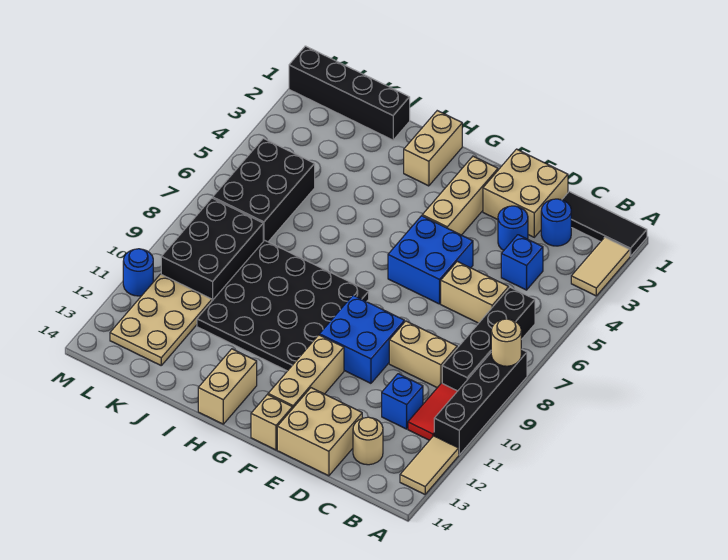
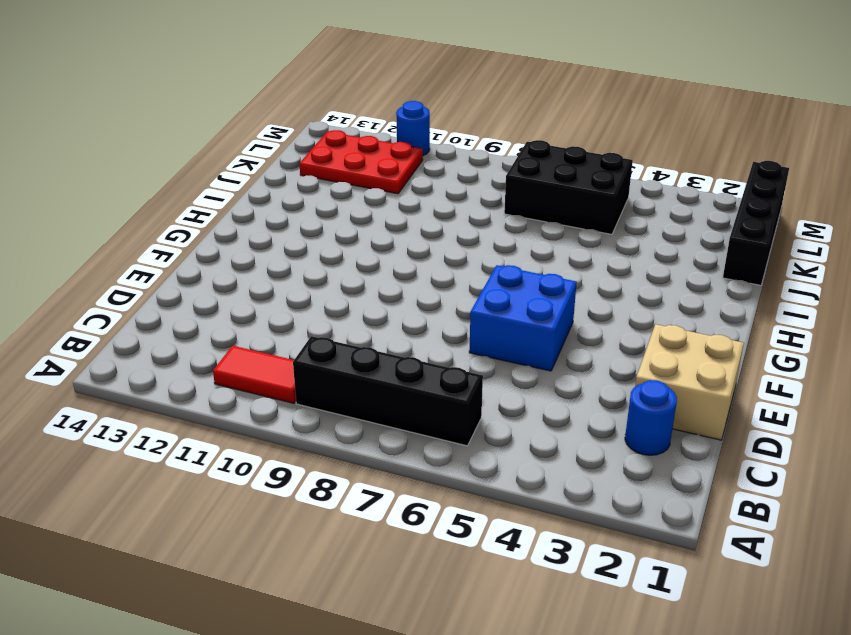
red 2x3 plate [299,130,423,194] -> tan 2x3 plate [110,274,212,365]
none -> black 1x3 tile [562,192,647,256]
none -> tan 1x2 tile [571,237,630,296]
none -> black 1x4 brick [434,349,527,455]

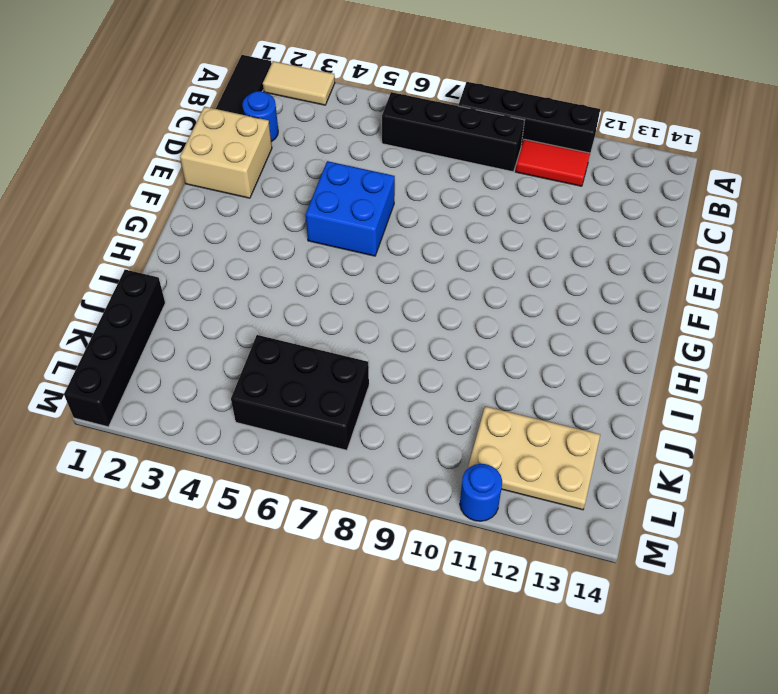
none -> tan 1x2 tile [400,436,459,494]
none -> blue 1x1 brick [501,235,543,290]
none -> tan 1x2 brick [441,261,509,323]

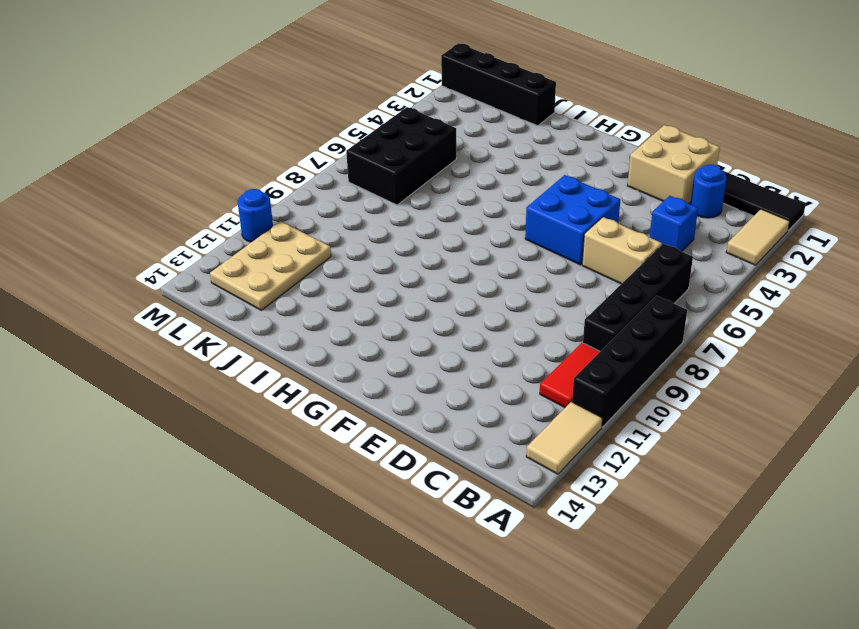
none -> tan 1x2 brick [389,321,457,388]
none -> blue 1x1 brick [382,374,423,429]
none -> tan 1x1 round brick [353,417,383,465]

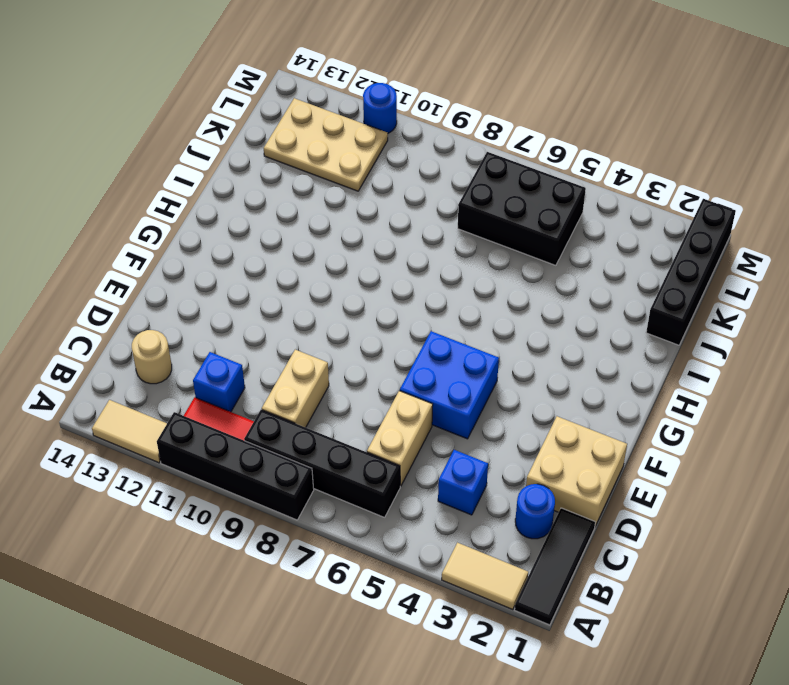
none -> blue 1x1 round brick [498,206,528,251]
none -> tan 2x2 brick [277,388,362,476]
none -> blue 2x2 brick [320,295,404,383]

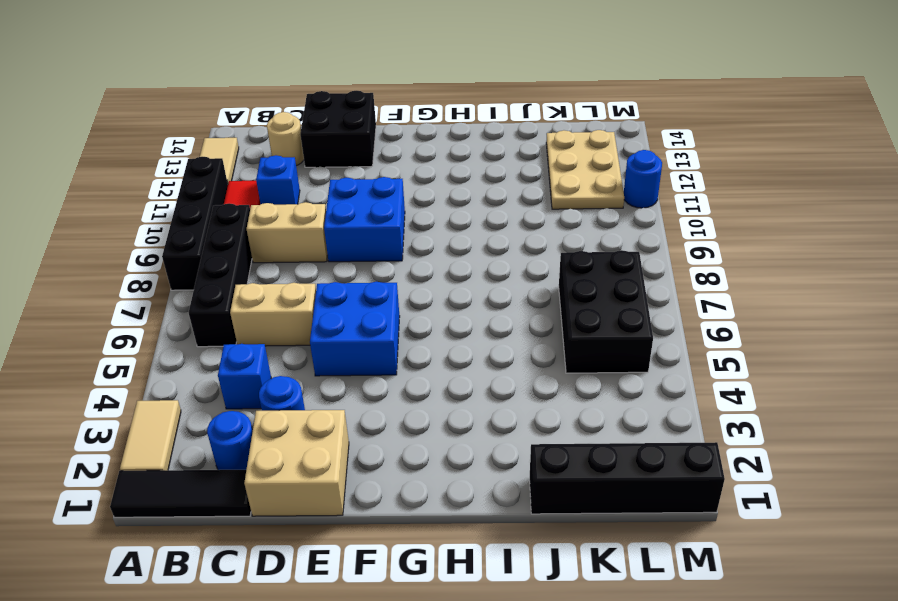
black 2x2 brick [300,91,376,167] -> tan 2x2 brick [277,388,362,476]
none -> tan 1x3 brick [422,156,498,235]
none -> tan 1x3 brick [268,335,344,409]
none -> tan 1x1 brick [251,395,292,450]

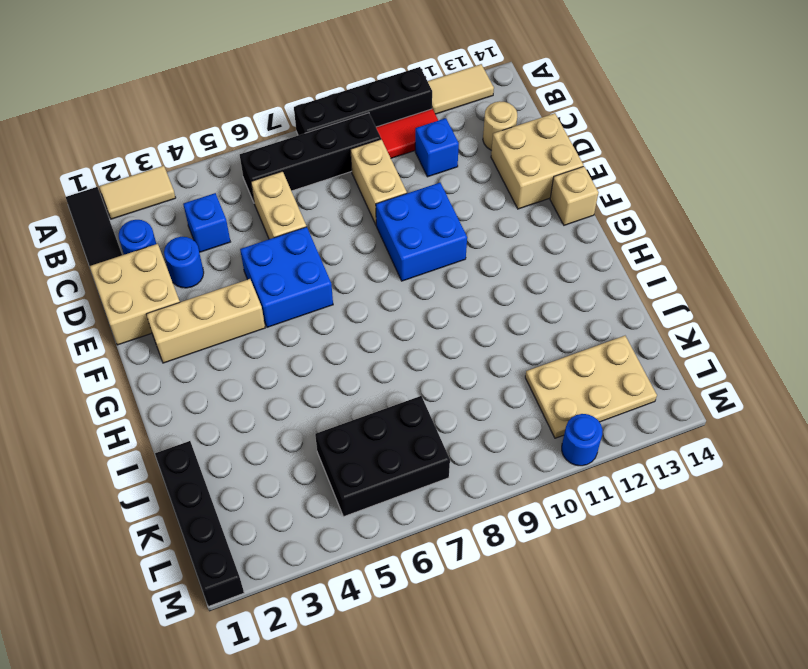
none -> tan 1x3 brick [268,335,344,409]
none -> black 4x4 plate [197,240,369,371]
none -> tan 1x2 brick [404,111,462,186]

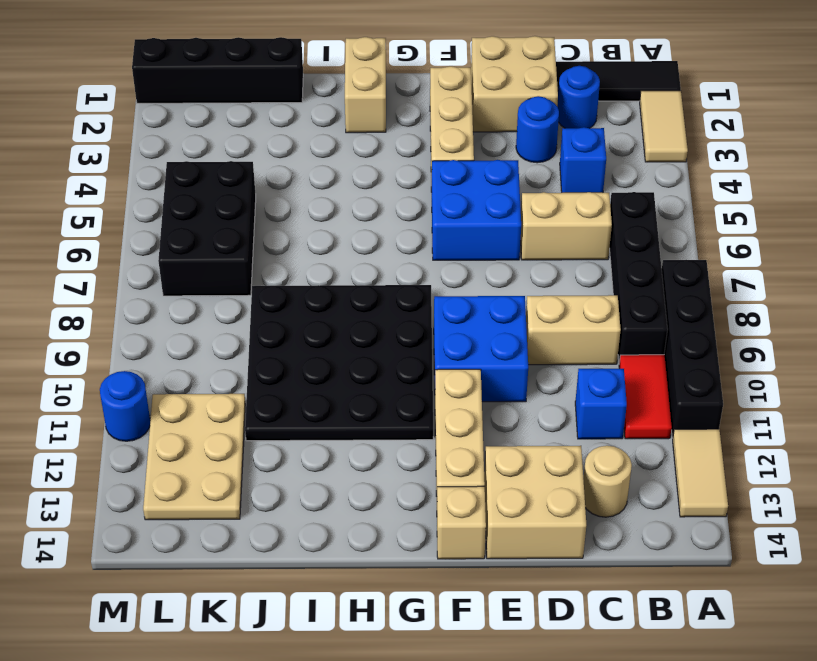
none -> tan 1x2 brick [198,349,257,424]
none -> black 2x3 brick [161,198,263,301]
none -> tan 1x1 round brick [491,319,521,366]

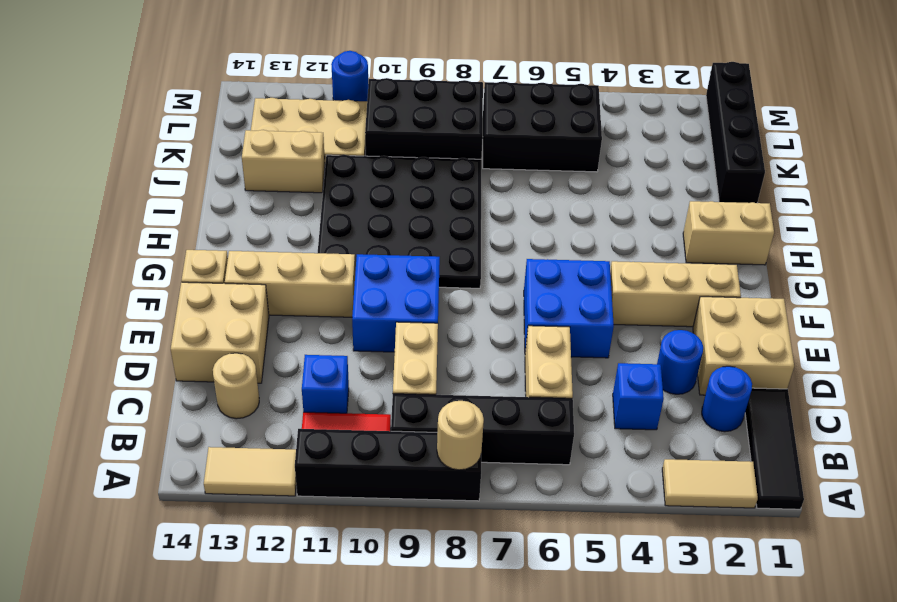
tan 1x2 brick [242,130,325,193] -> tan 1x2 brick moved to [198,349,257,424]

